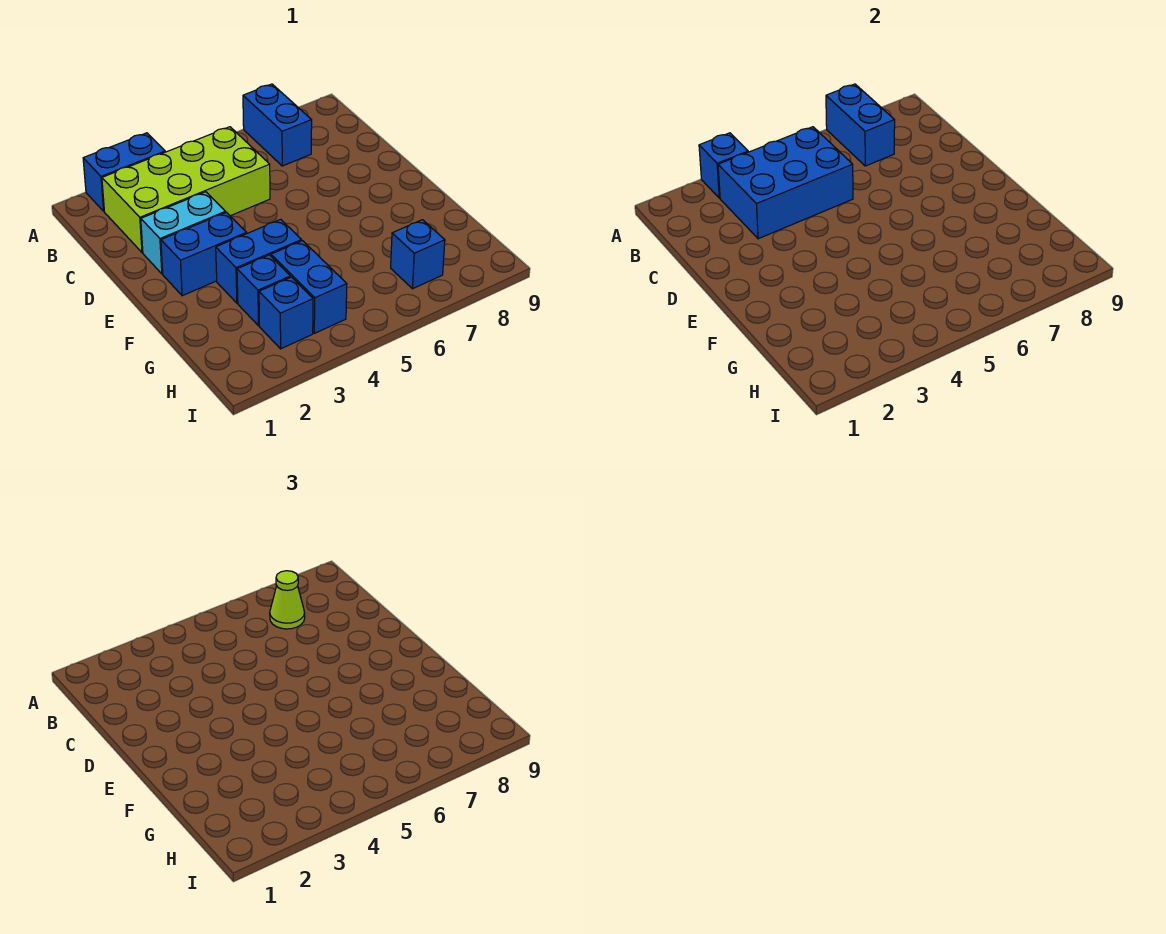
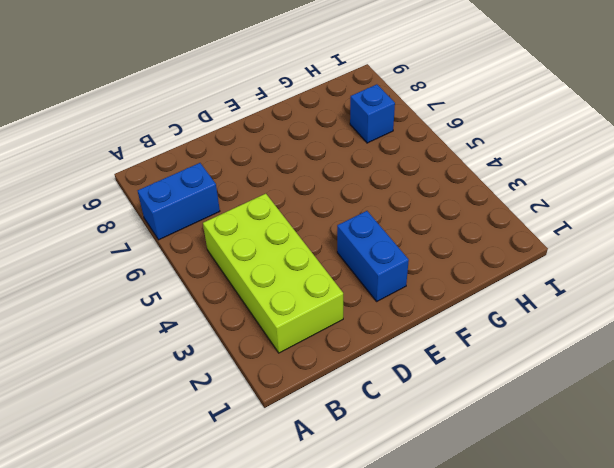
none -> blue 1x2 brick [83,133,165,211]
none -> cyan 1x2 brick [141,192,226,274]
none -> blue 1x2 brick [216,219,302,303]

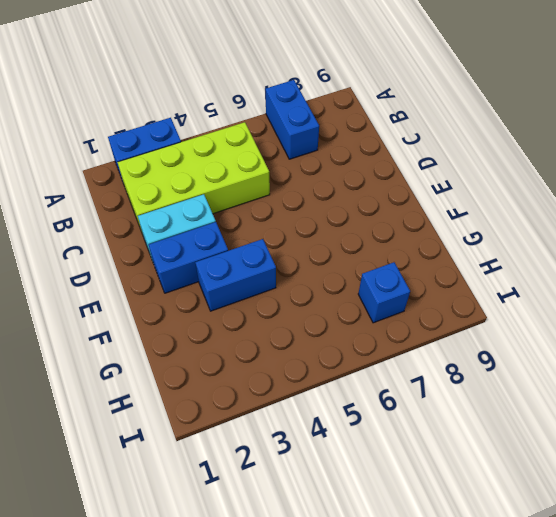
none -> blue 1x1 brick [237,255,290,326]
none -> blue 1x2 brick [271,241,347,333]
none -> blue 1x1 brick [259,277,313,349]

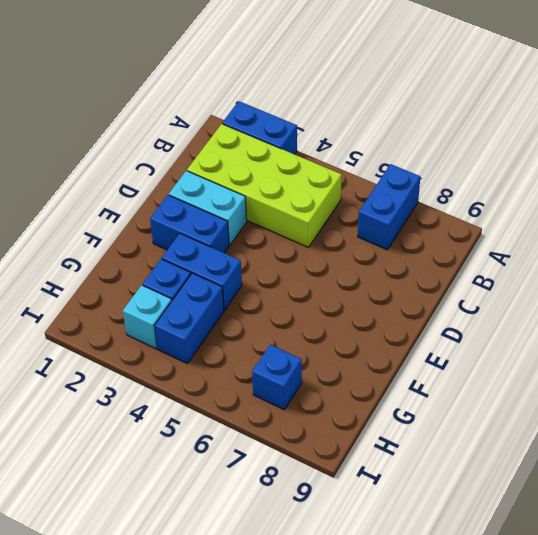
cyan 1x1 brick [123,285,172,349] -> blue 1x1 brick [259,277,313,349]
none -> blue 1x1 brick [699,133,748,198]
none -> blue 1x2 brick [826,84,895,166]
none -> blue 2x3 brick [718,127,853,239]

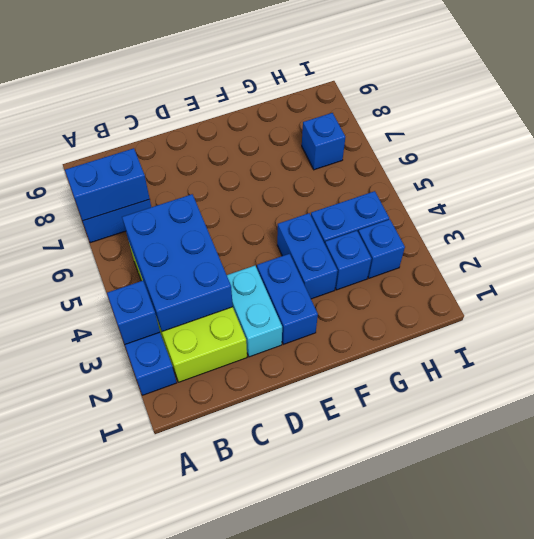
none -> lime 1x1 cone [270,571,305,629]

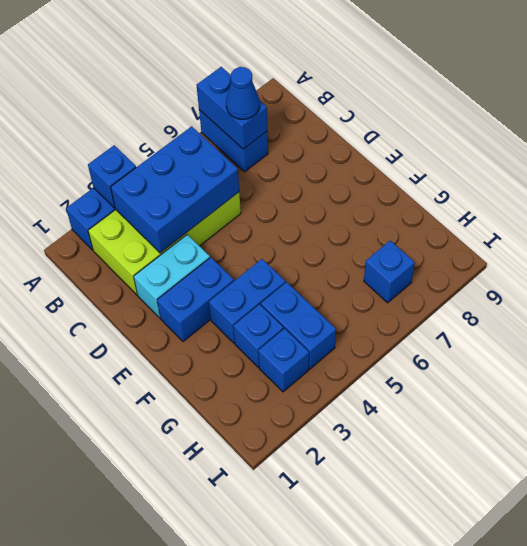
blue 1x1 cone [226,67,260,119] -> lime 1x1 cone [270,571,305,629]

